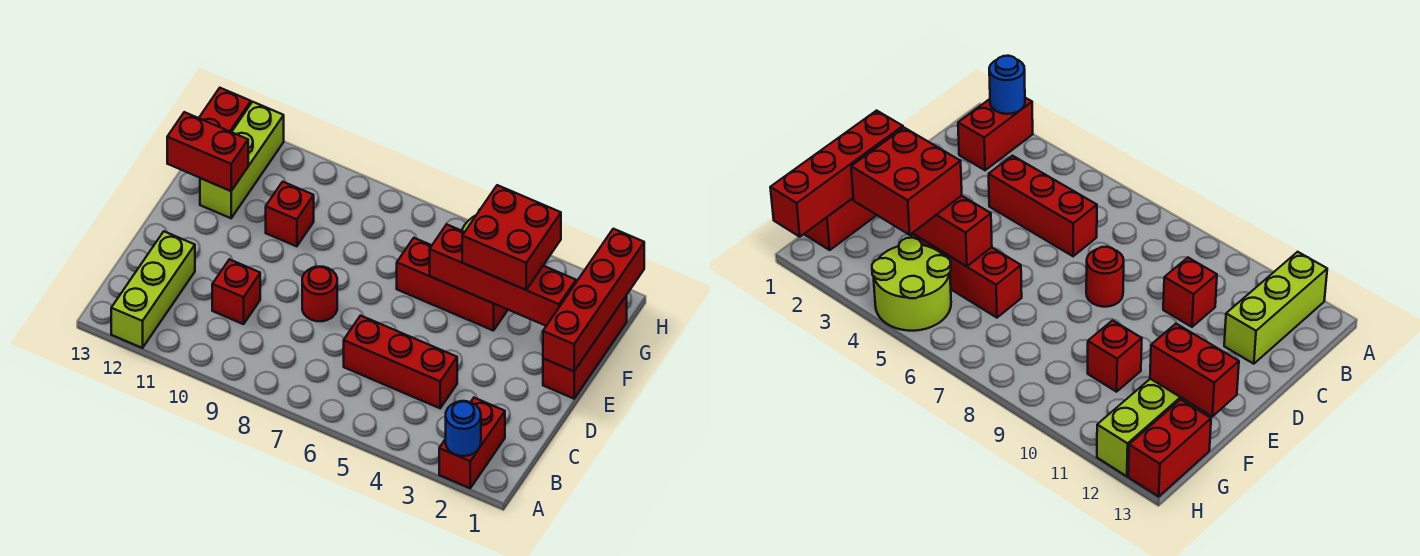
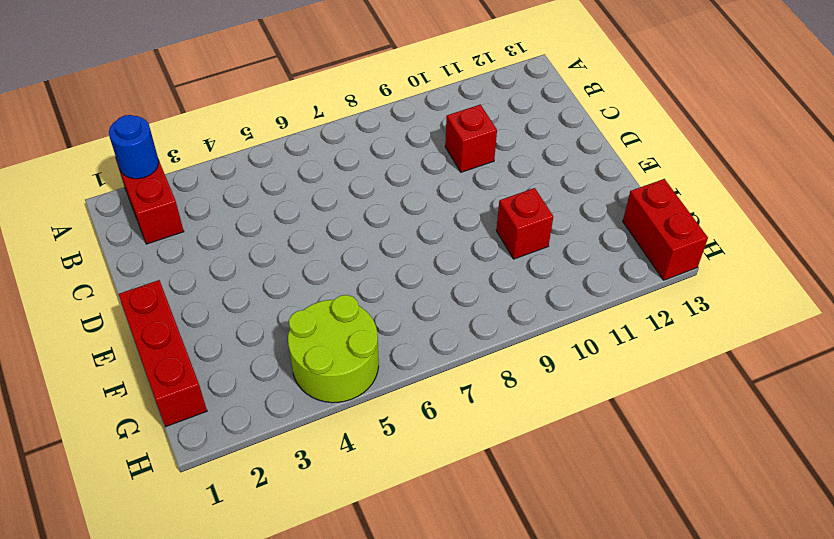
none -> lime 1x3 brick [111,232,195,348]
none -> red 1x3 brick [344,316,457,408]
none -> red 1x1 round brick [302,267,337,321]

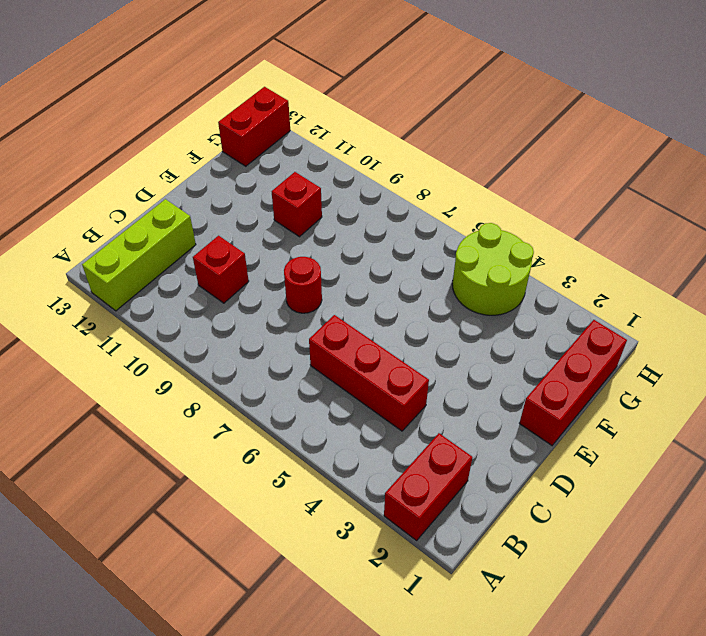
none -> red 1x3 brick [397,238,508,331]
none -> lime 1x3 brick [200,102,284,218]
none -> blue 1x1 round brick [446,401,481,456]

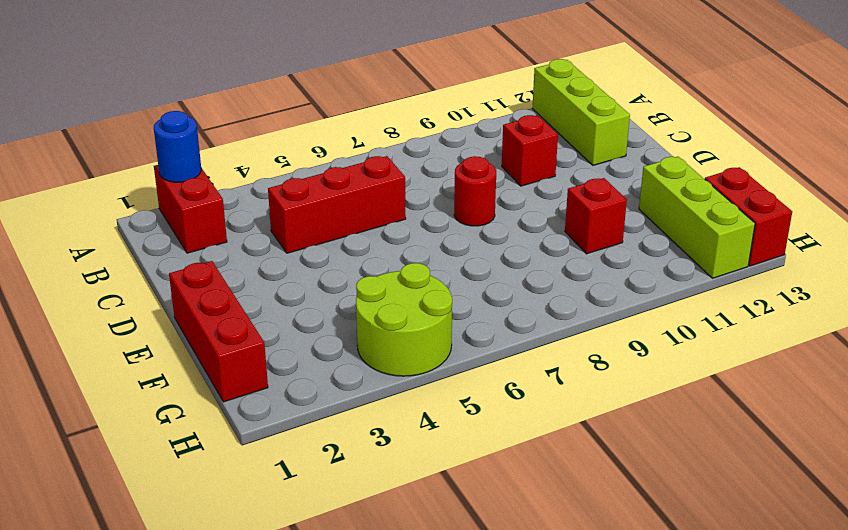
none -> red 1x3 brick [397,238,508,331]
none -> red 1x4 brick [543,229,644,371]
none -> red 1x4 brick [430,224,576,326]

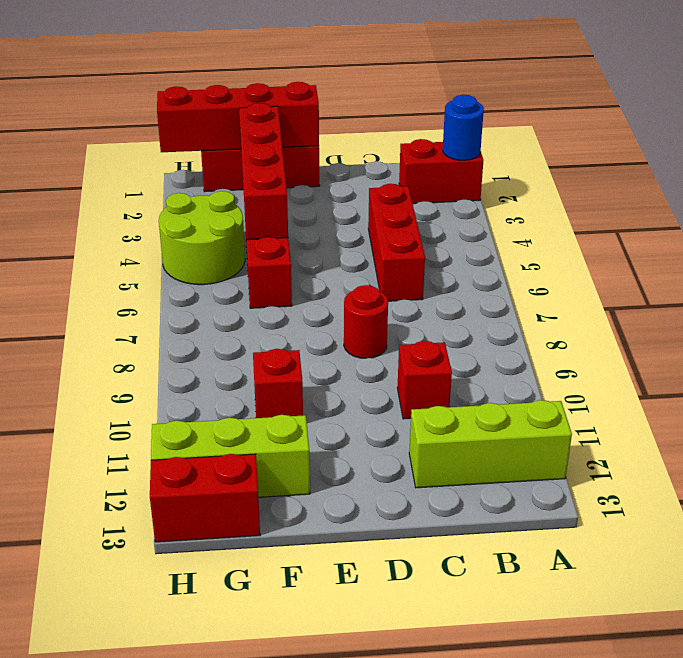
none -> red 1x2 brick [167,112,248,191]
none -> red 2x2 brick [462,185,561,290]

